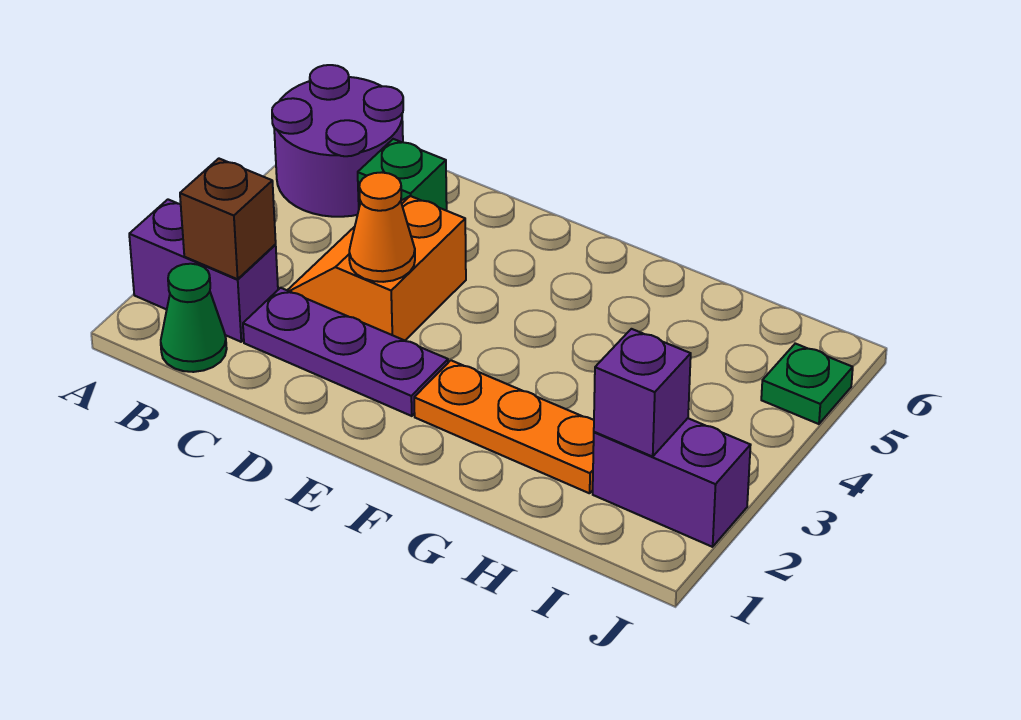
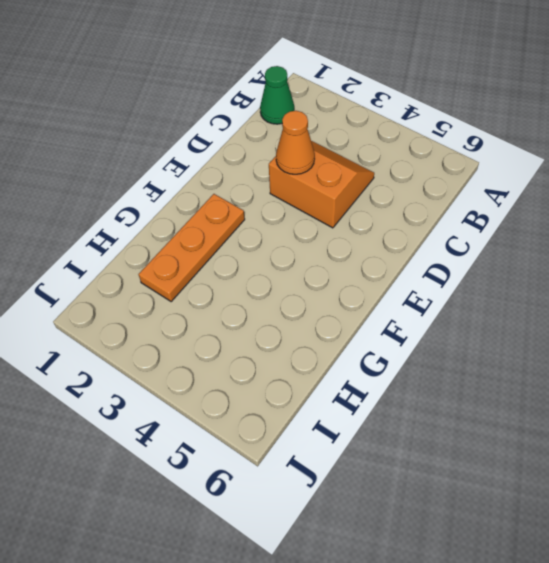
none -> purple 1x2 brick [129,200,278,342]
none -> purple 2x2 round brick [272,65,403,217]
none -> purple 1x3 plate [243,288,448,416]

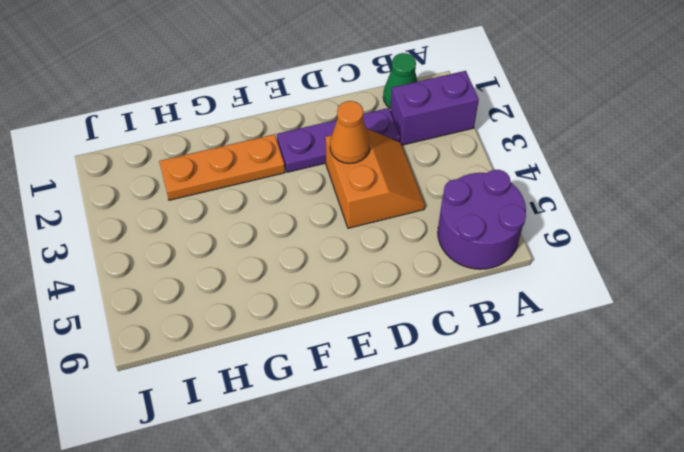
none -> green 1x1 brick [358,139,447,211]
none -> purple 1x2 brick [593,418,751,547]
none -> green 1x1 plate [761,344,853,424]

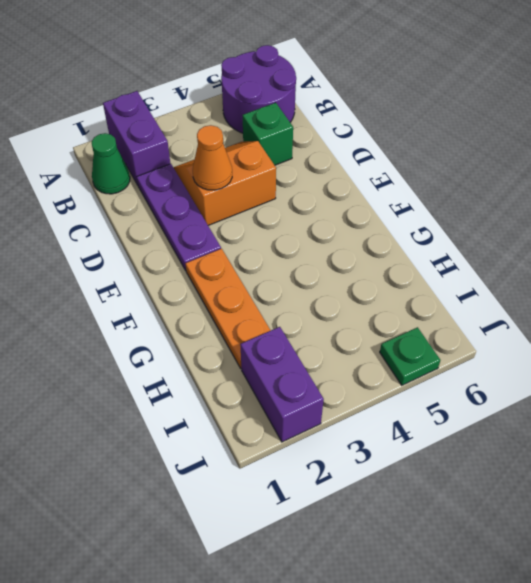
none -> brown 1x1 brick [180,159,276,279]
none -> purple 1x1 brick [594,329,691,457]

